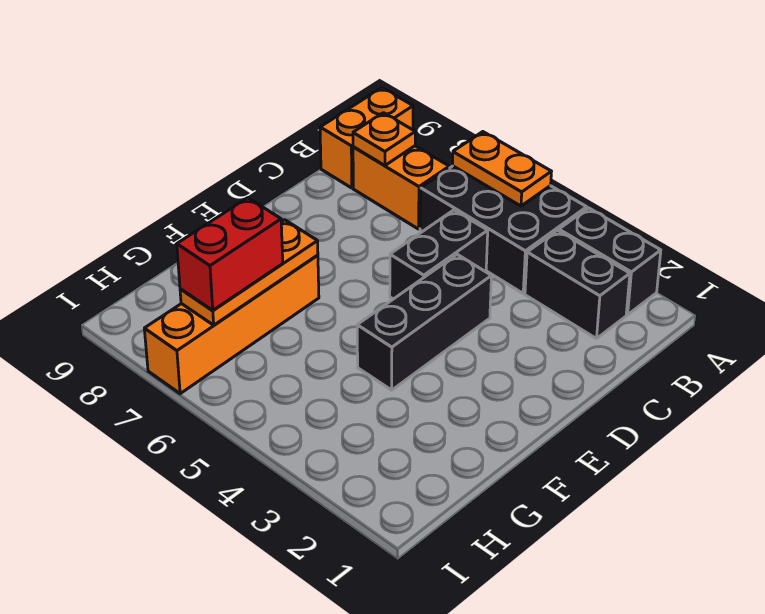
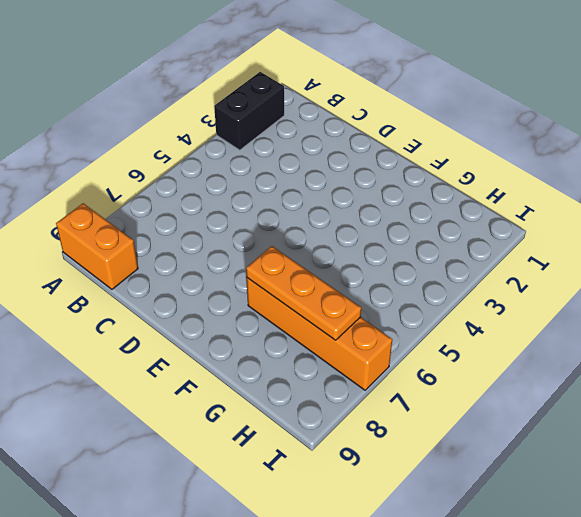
none -> black 2x3 brick [420,166,587,293]
none -> black 1x2 brick [525,230,630,339]
none -> orange 1x2 brick [353,146,449,229]

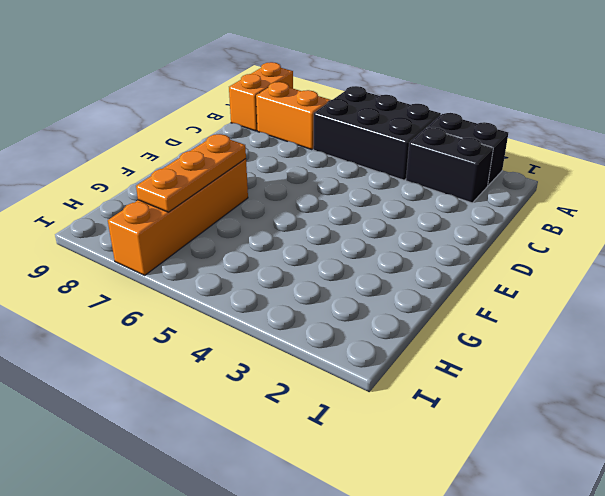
none -> black 1x2 brick [390,210,488,299]
none -> black 1x3 brick [357,254,491,390]
none -> orange 1x2 plate [453,132,551,206]

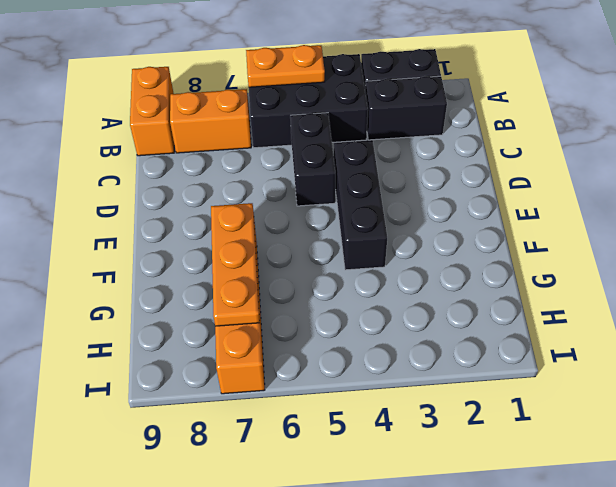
none -> orange 1x1 plate [353,113,415,165]
none -> red 1x2 brick [177,198,283,310]

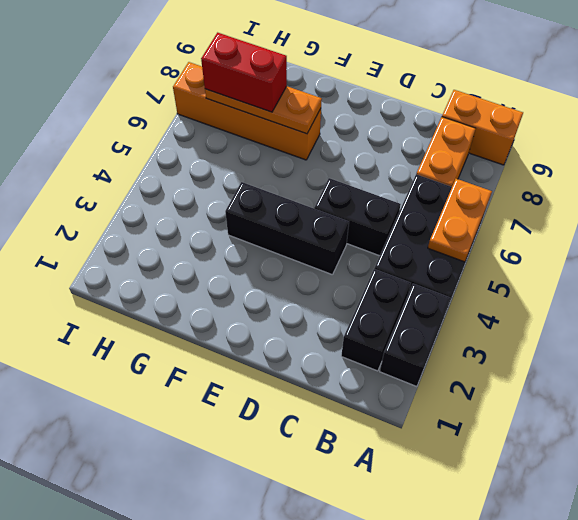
none -> orange 1x1 plate [353,113,415,165]

